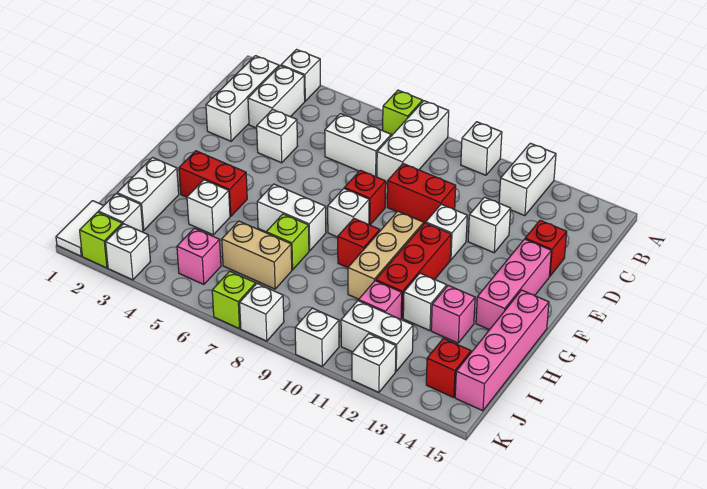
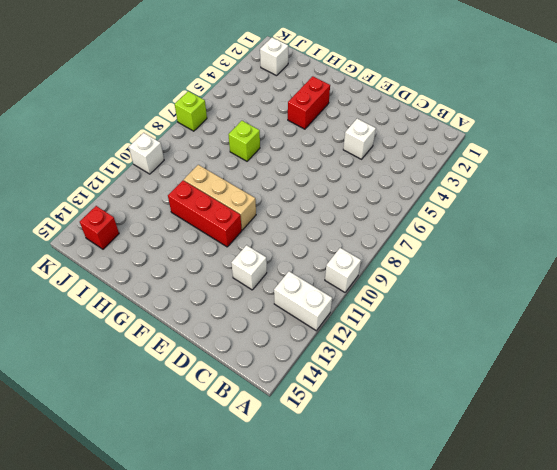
none -> white 1x1 brick [281,50,320,101]
none -> lime 1x1 brick [383,90,423,136]
none -> white 1x3 brick [377,101,449,183]
none -> white 1x3 brick [206,56,279,141]

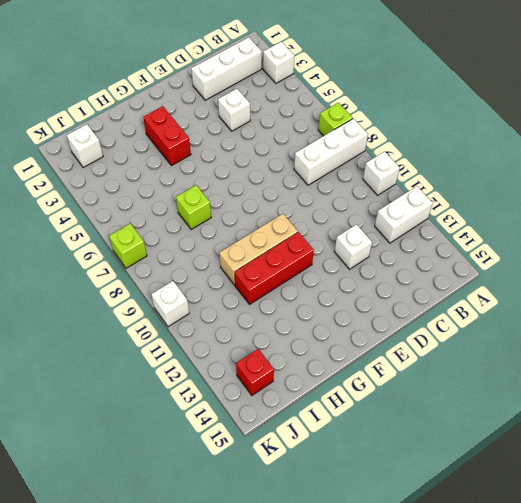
none -> white 1x2 brick [248,66,305,128]
none -> white 1x2 brick [325,114,391,177]
none -> red 1x2 brick [387,164,456,223]
none -> red 1x1 brick [525,220,567,276]

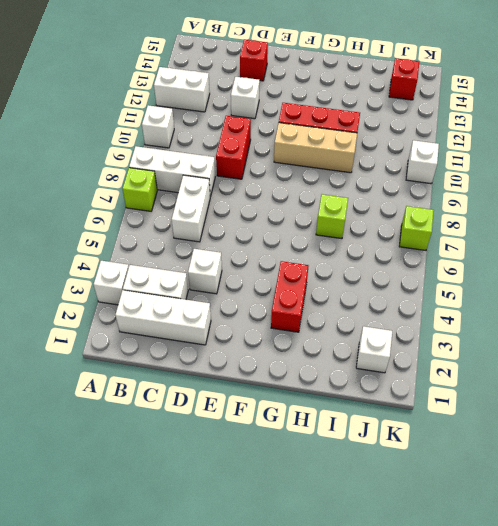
none -> red 1x1 brick [344,170,386,225]
none -> white 1x1 brick [426,204,467,260]
none -> pink 1x3 brick [476,239,551,330]
none -> white 1x1 brick [328,189,369,237]

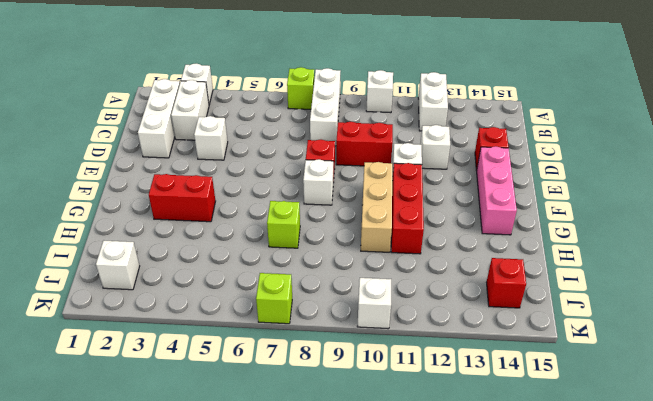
none -> white 1x2 brick [325,114,391,177]
none -> white 1x2 brick [257,184,326,251]
none -> red 1x1 brick [338,219,380,268]
none -> pink 1x4 brick [455,290,549,411]

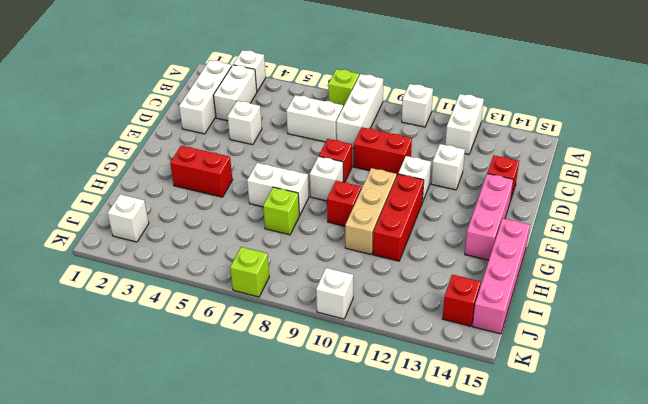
none -> white 1x2 brick [117,158,179,230]
none -> white 1x1 brick [187,180,230,235]
none -> white 1x1 brick [403,273,447,331]
none -> pink 1x1 brick [431,285,475,343]

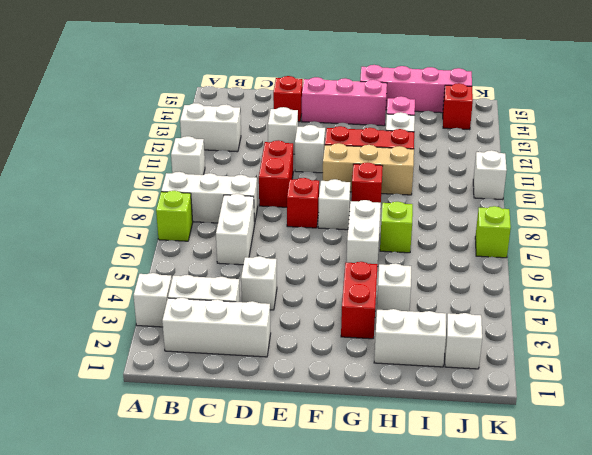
none -> tan 1x2 brick [222,221,292,289]
none -> pink 1x1 brick [359,281,402,319]
none -> white 1x2 tile [56,201,104,256]
none -> pink 1x1 brick [177,228,221,284]

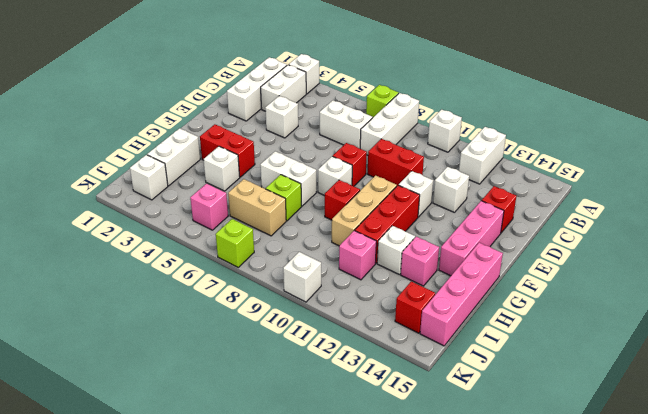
none -> white 1x2 tile [56,201,104,256]
none -> white 1x2 brick [341,301,413,371]
none -> lime 1x1 brick [80,212,122,268]
none -> white 1x1 brick [106,224,151,280]

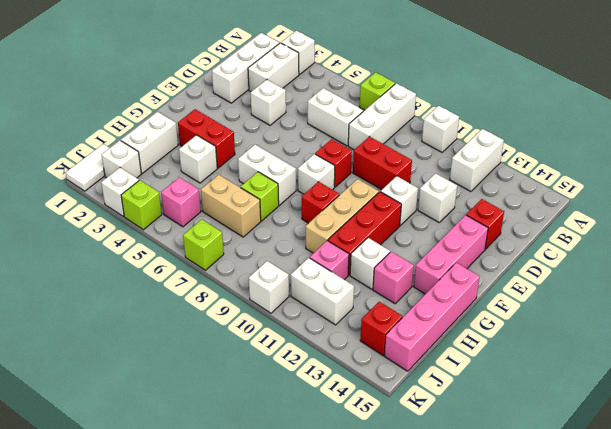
lime 1x1 brick [121,180,162,230] -> lime 1x1 brick moved to [80,212,122,268]
none -> white 1x1 brick [240,283,284,341]
none -> white 1x1 brick [352,334,396,392]

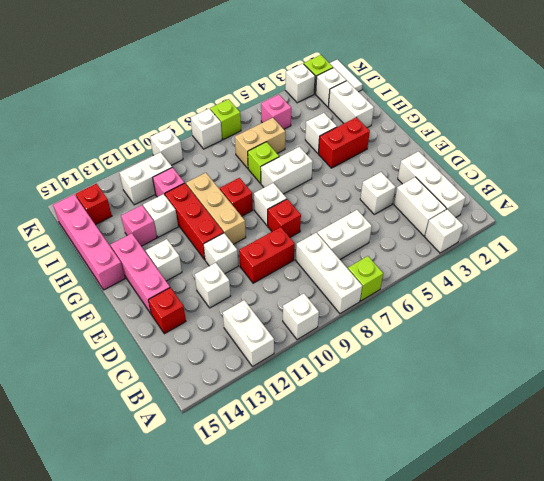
white 1x1 brick [146,239,182,281] -> white 1x1 brick moved to [352,334,396,392]

